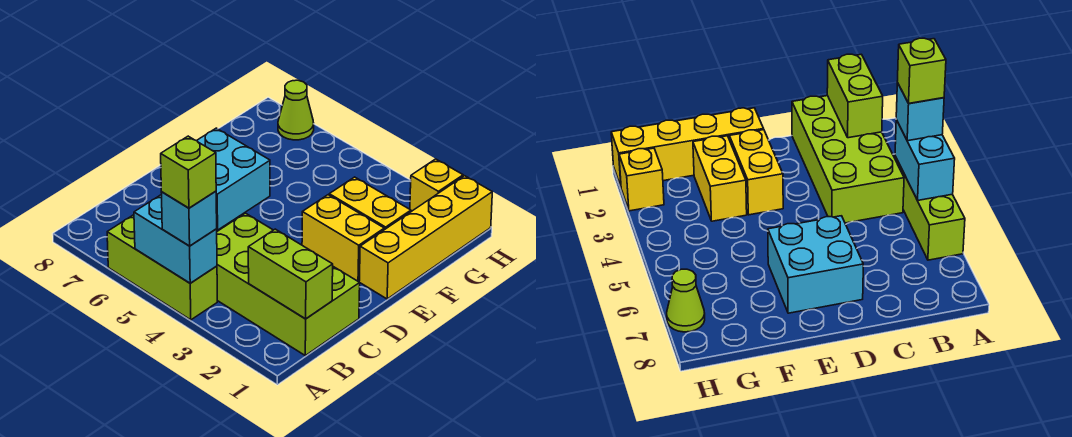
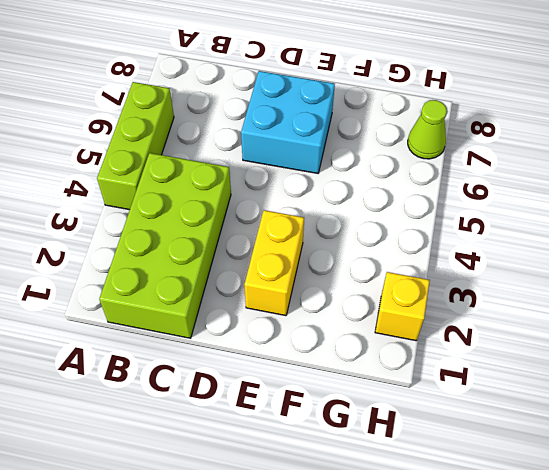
none -> yellow 1x4 brick [359,176,492,299]
none -> yellow 1x2 brick [329,177,411,230]
none -> cyan 1x2 brick [134,195,217,283]

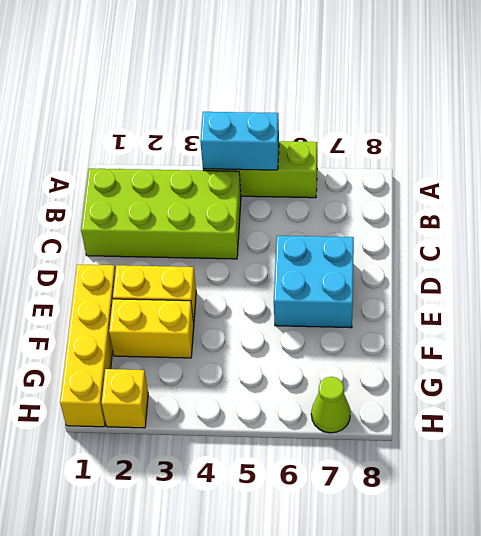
none -> lime 1x2 brick [248,229,333,319]
none -> cyan 1x1 brick [161,191,217,246]
none -> lime 1x1 brick [161,136,216,208]

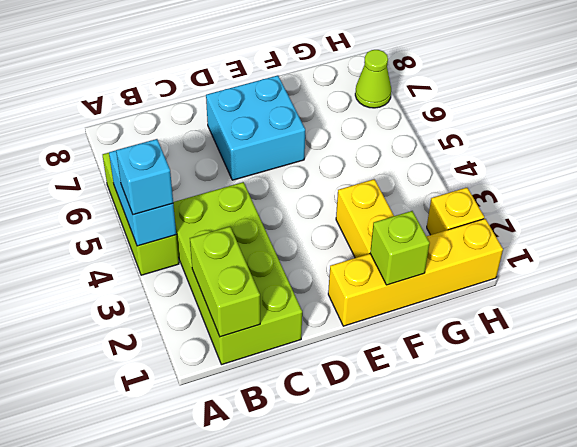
lime 1x1 brick [370,211,430,285] -> lime 1x1 brick moved to [161,136,216,208]
none -> yellow 1x2 brick [302,195,384,281]

